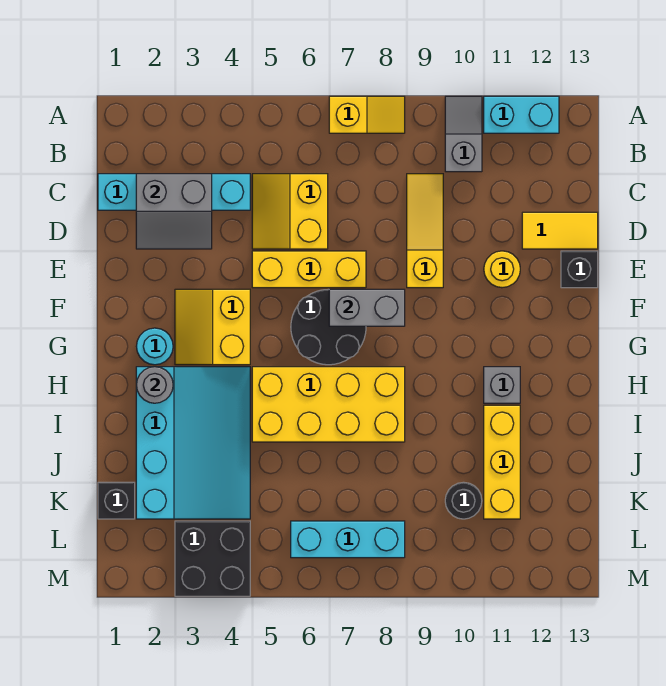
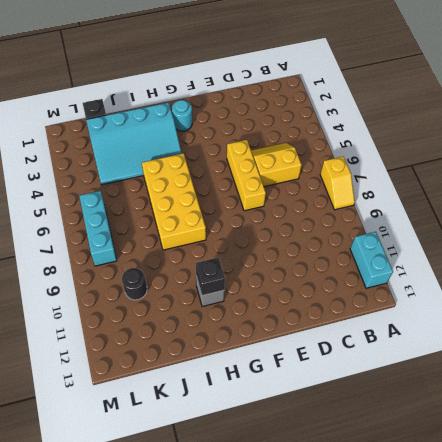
black 1x1 brick [196,257,225,296] -> black 1x1 brick moved to [561,251,598,288]
none -> grey 1x2 slope [445,96,482,172]
none -> cyan 1x4 brick [98,174,250,210]
none -> yellow 1x3 slope [407,174,443,288]

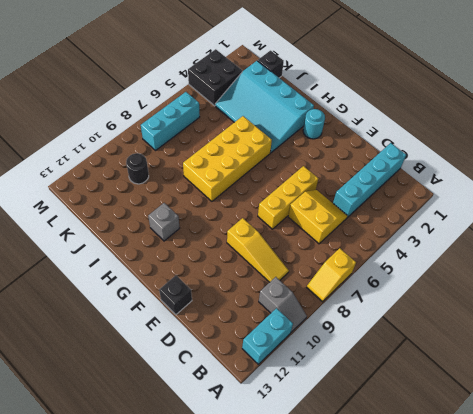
none -> yellow 1x2 tile [522,212,598,249]
none -> yellow 1x1 round brick [484,251,520,288]
none -> yellow 2x2 slope [175,289,250,365]

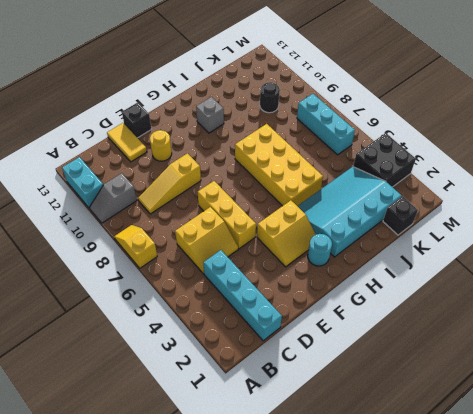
none -> black 2x2 round brick [291,289,366,365]
none -> yellow 1x3 brick [484,405,520,519]
none -> grey 2x2 slope [136,174,212,249]

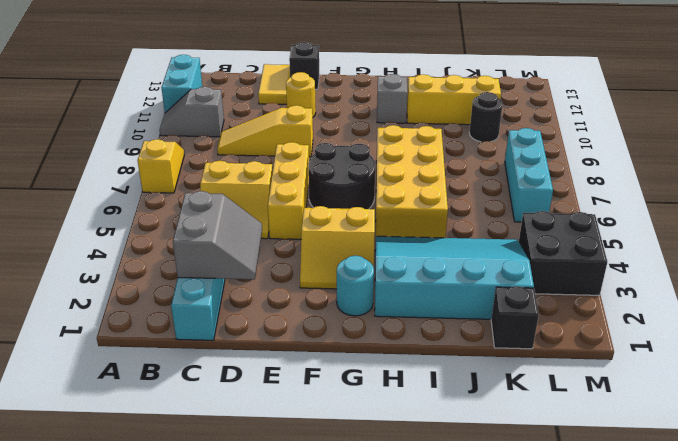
none -> grey 1x2 brick [329,289,405,326]
none -> grey 1x1 round brick [136,367,173,403]

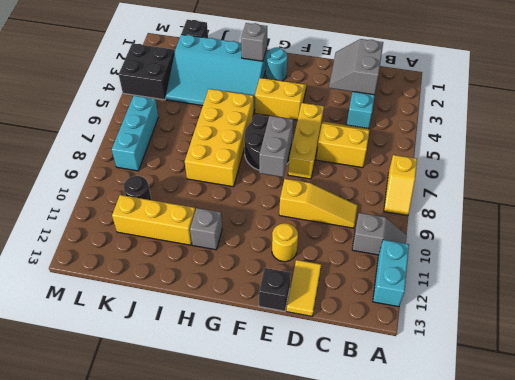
grey 1x1 brick [241,23,267,61] -> grey 1x1 round brick [136,367,173,403]

